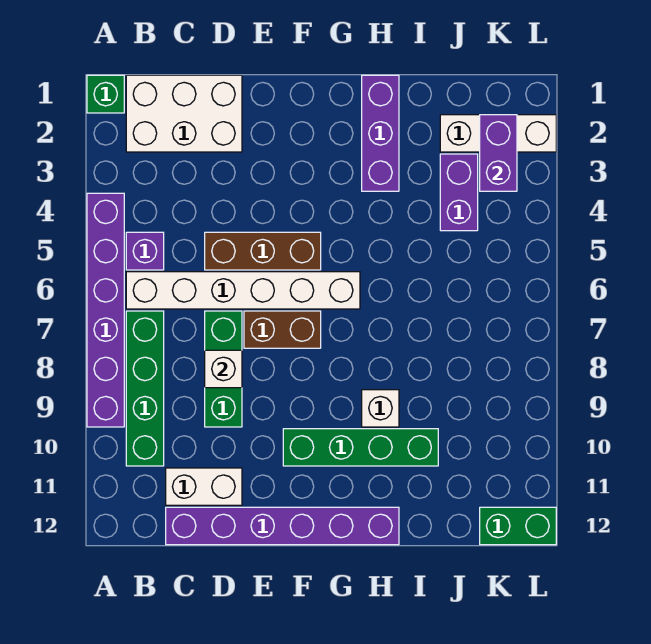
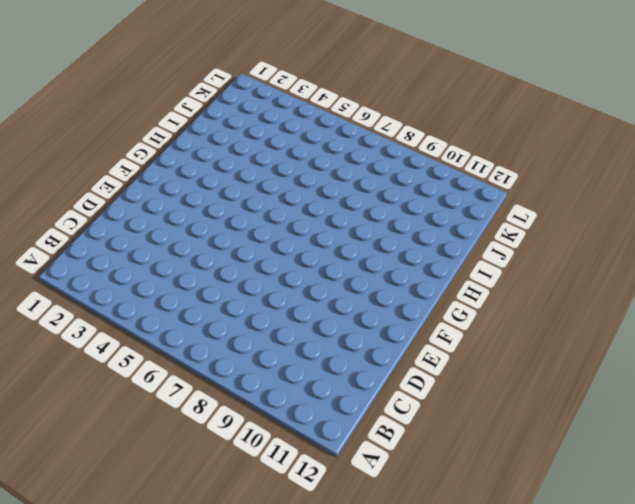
none -> green 1x1 brick [87,75,124,113]
none -> purple 1x6 brick [87,193,124,427]
none -> white 2x3 brick [126,75,242,152]

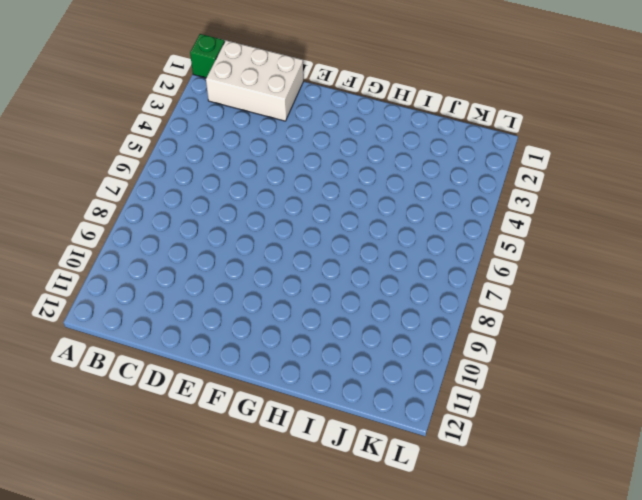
none -> purple 1x6 brick [87,193,124,427]
none -> purple 1x1 brick [126,232,164,270]
none -> white 1x6 brick [126,272,360,309]

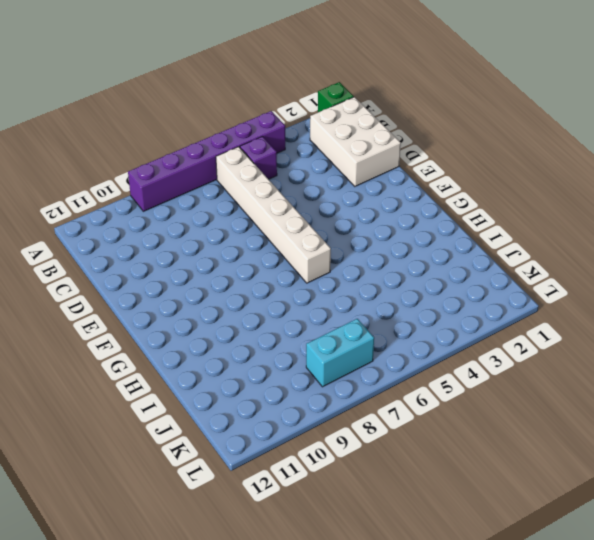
cyan 1x2 brick [306,319,374,387] -> none
none -> green 1x4 brick [126,311,164,466]
none -> white 1x2 brick [166,468,242,505]
none -> purple 1x6 brick [166,507,399,545]

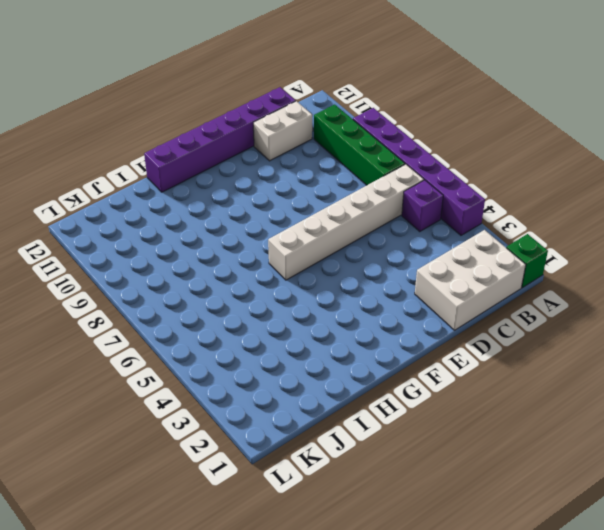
none -> brown 1x3 brick [205,232,321,270]
none -> green 1x3 brick [205,311,242,427]
none -> brown 1x2 brick [244,311,321,348]

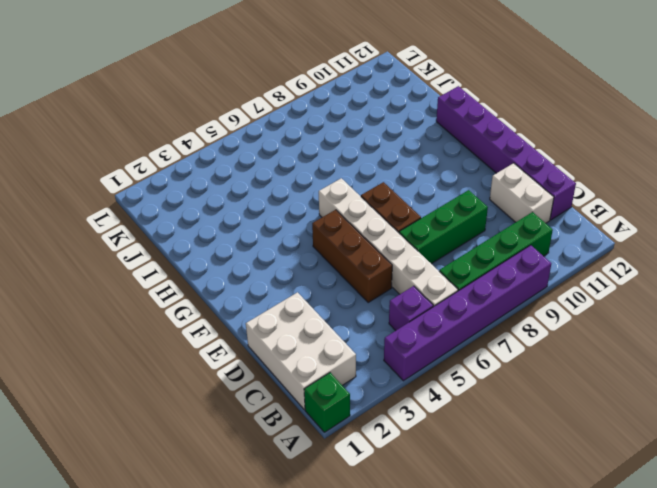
none -> green 1x4 brick [283,429,438,466]
none -> purple 1x3 brick [362,75,399,191]
none -> white 1x1 brick [362,390,399,427]

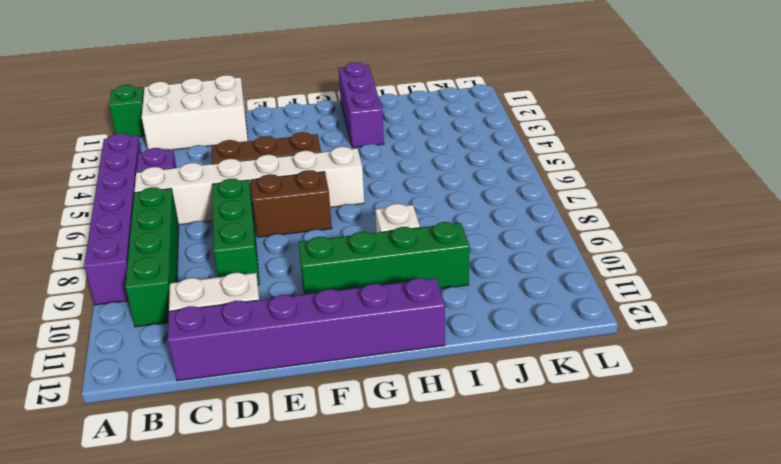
none -> white 1x3 brick [440,115,556,152]
none -> purple 1x2 brick [440,154,478,231]
none -> green 1x2 brick [480,507,556,545]

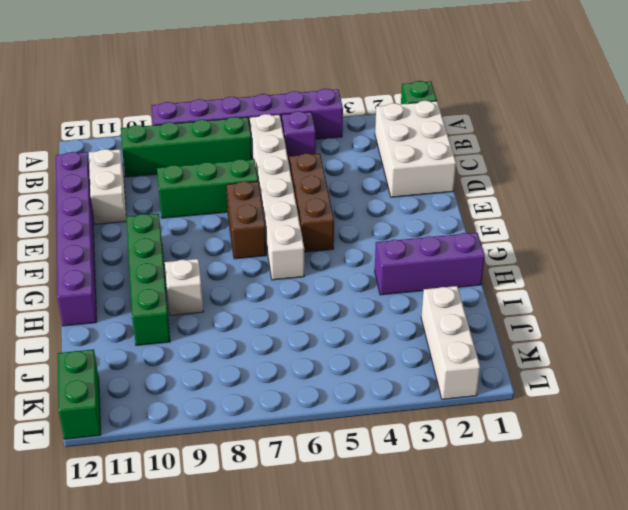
none -> purple 1x2 brick [440,154,478,231]
none -> white 1x1 brick [205,350,242,388]
none -> purple 1x2 brick [480,115,517,191]

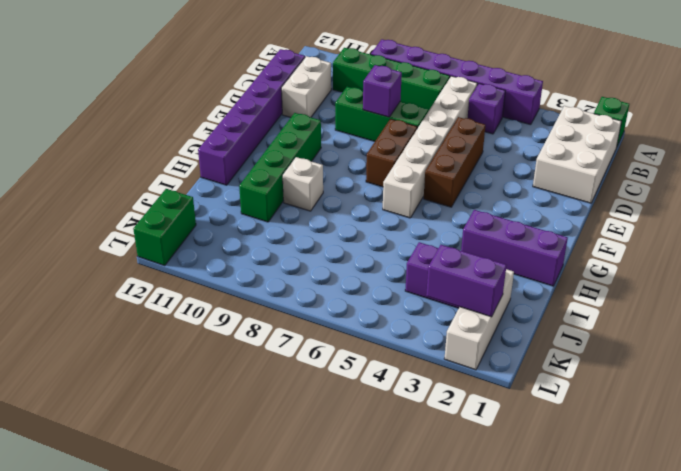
purple 1x1 brick [363,65,402,117] -> white 1x1 brick [205,350,242,388]

